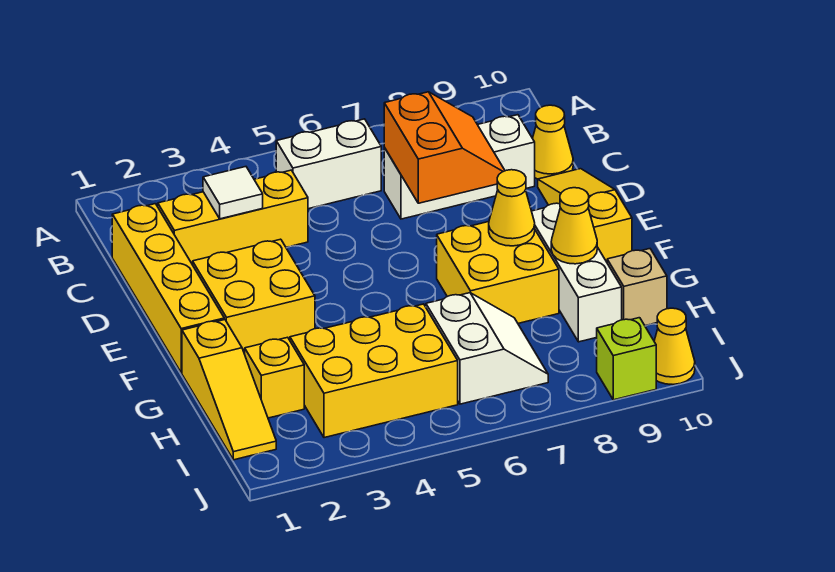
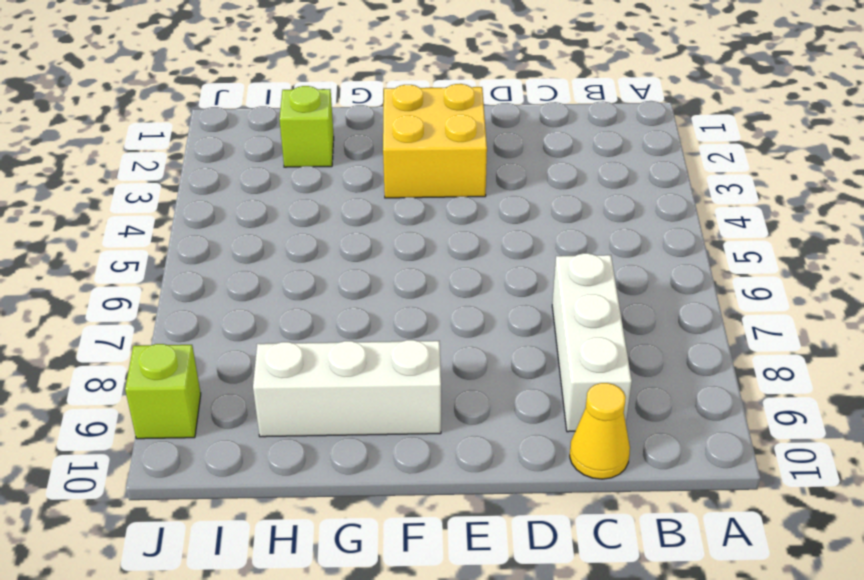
lime 1x1 brick [280,86,334,167] -> yellow 1x1 brick [245,337,304,418]
none -> white 1x2 brick [276,119,381,209]
none -> yellow 1x4 brick [112,204,224,373]
none -> yellow 1x3 brick [158,170,308,265]

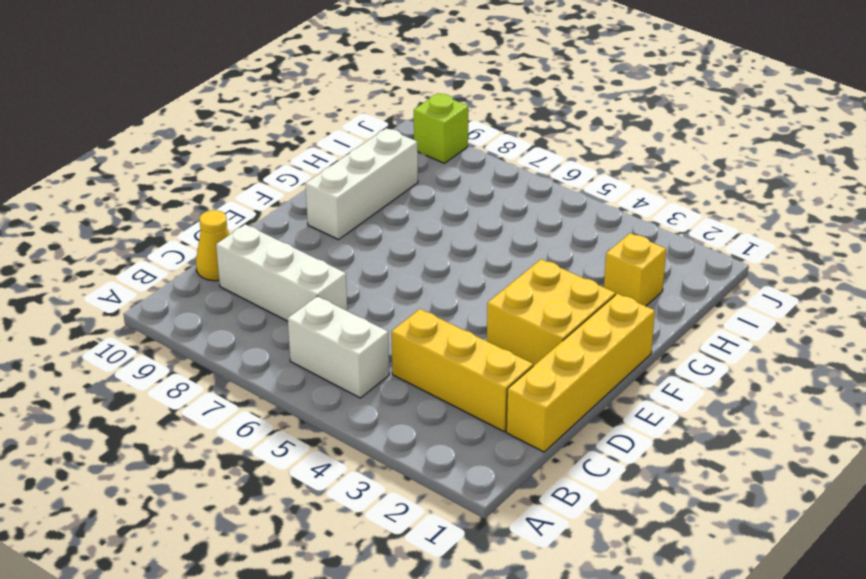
none -> yellow 1x3 slope [538,169,632,262]
none -> yellow 2x2 brick [437,222,559,323]
none -> yellow 1x3 slope [182,320,276,460]

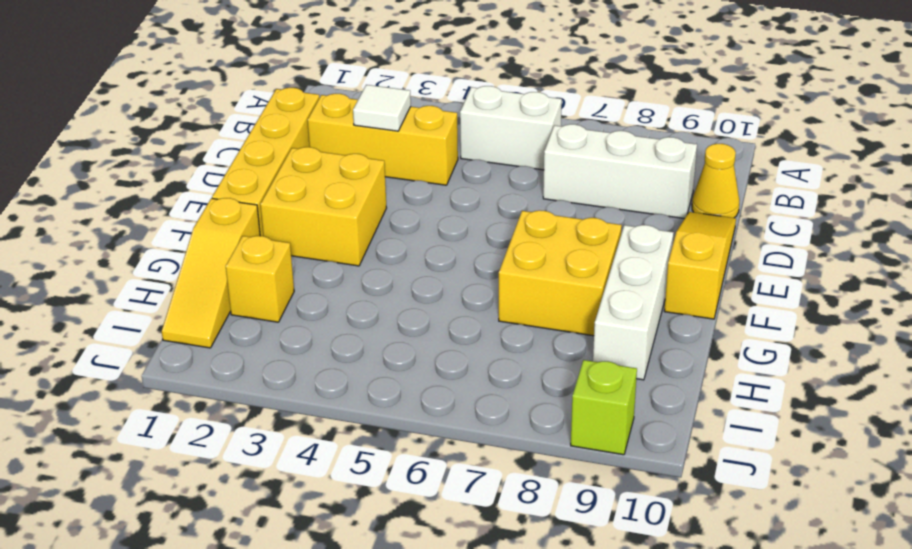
none -> yellow 2x3 brick [290,304,458,438]
none -> white 2x2 slope [426,293,548,404]
none -> tan 1x1 brick [607,249,667,326]

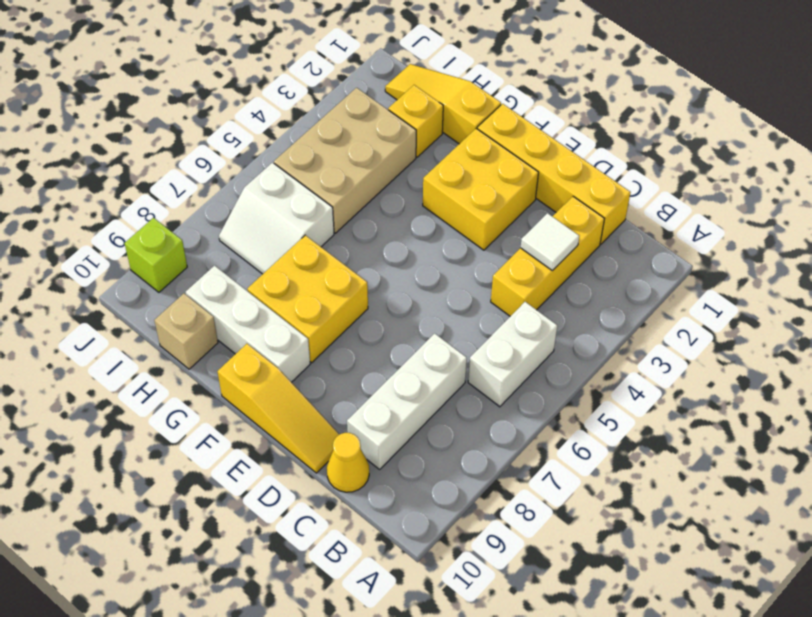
tan 2x3 brick [274,88,416,233] -> yellow 2x3 brick [290,304,458,438]
none -> yellow 1x1 cone [654,308,695,384]
none -> orange 2x2 slope [384,92,505,203]
none -> yellow 1x1 cone [489,170,535,246]

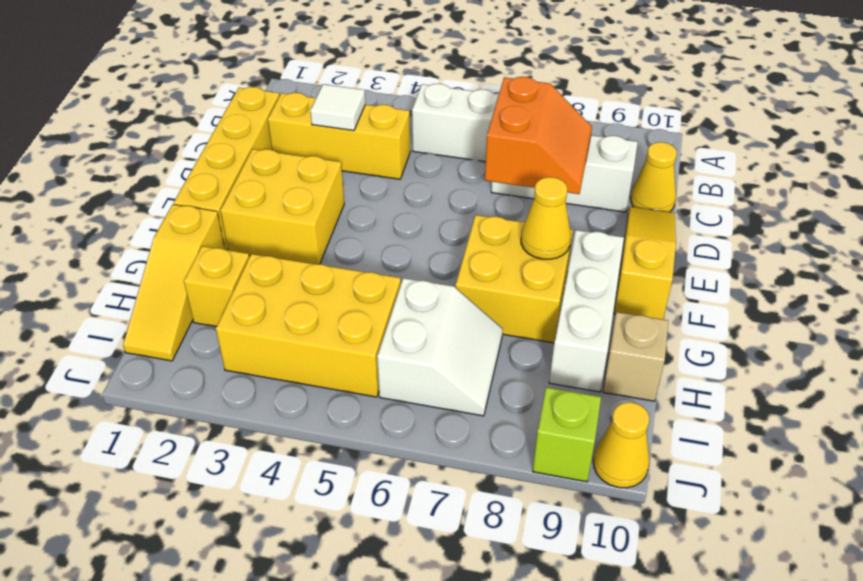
none -> yellow 1x1 cone [551,188,597,264]

